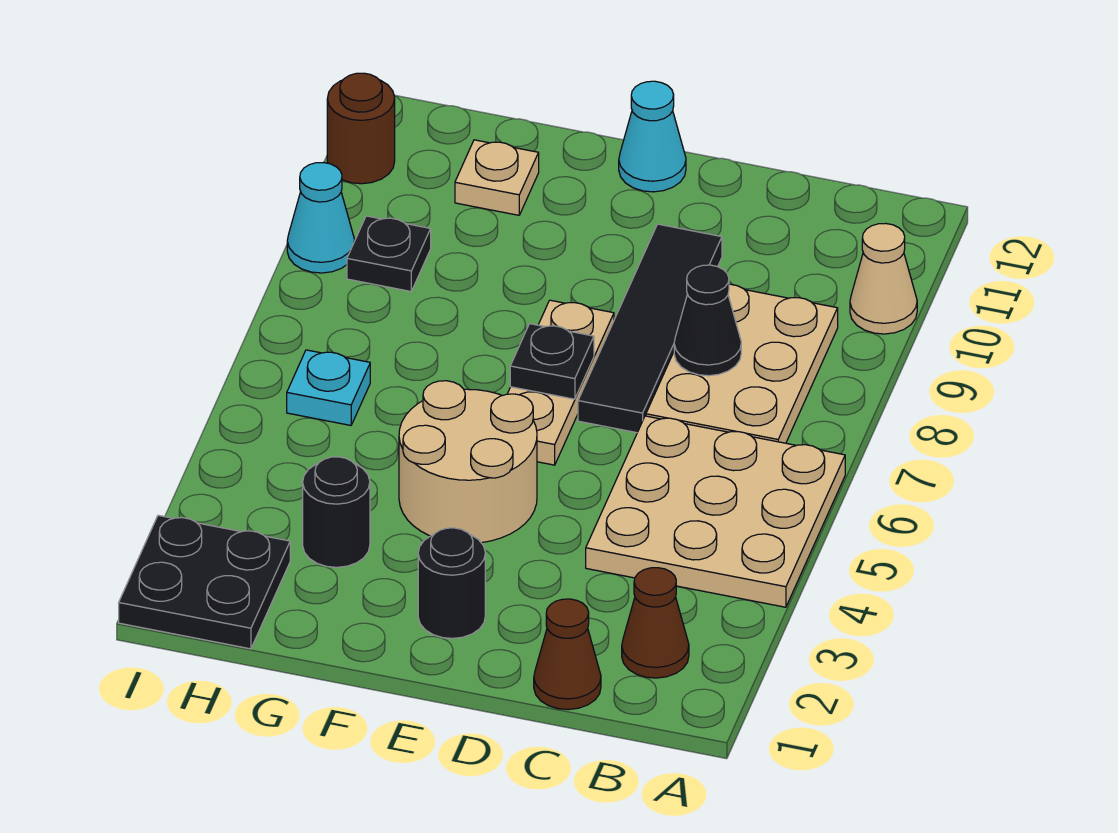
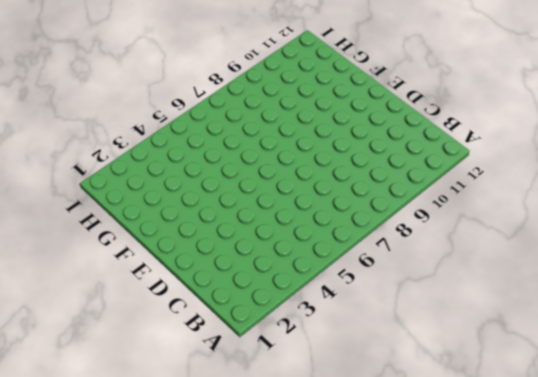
none -> tan 3x3 plate [586,416,845,607]
none -> tan 1x1 cone [850,223,917,334]
none -> brown 1x1 cone [622,568,689,678]

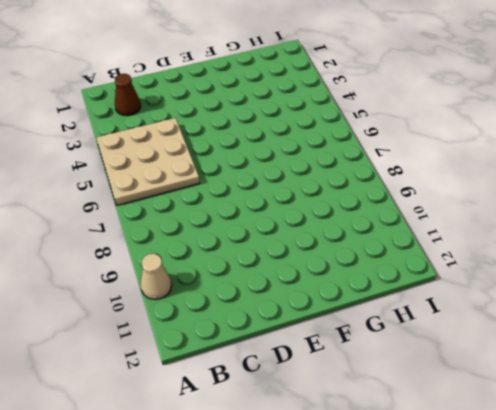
none -> tan 2x3 plate [646,284,838,443]
none -> brown 1x1 cone [534,599,601,710]
none -> black 1x4 tile [578,224,722,433]

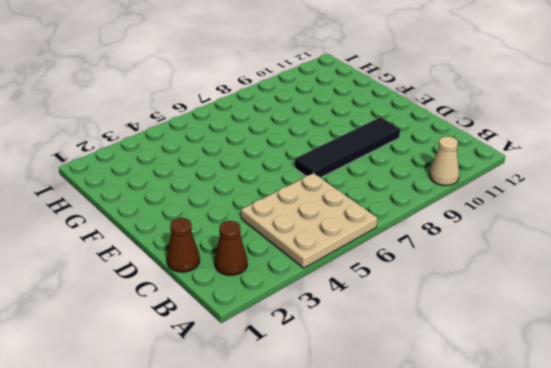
none -> tan 2x3 plate [646,284,838,443]
none -> black 1x1 round brick [418,528,485,638]
none -> tan 2x2 round brick [399,381,537,543]

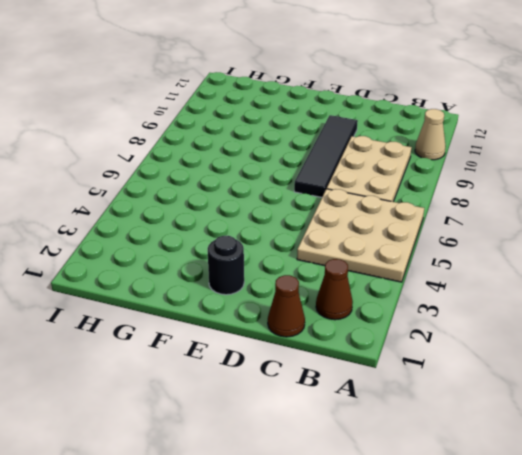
none -> tan 2x2 round brick [399,381,537,543]
none -> tan 1x3 plate [508,300,614,465]
none -> cyan 1x1 cone [619,81,686,192]

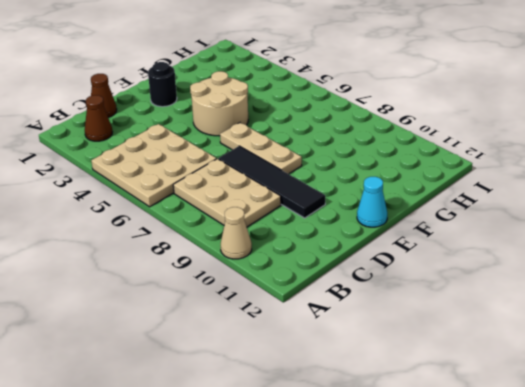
none -> black 1x1 round brick [303,457,370,567]
none -> tan 1x1 plate [455,140,539,215]
none -> black 2x2 plate [119,515,290,649]

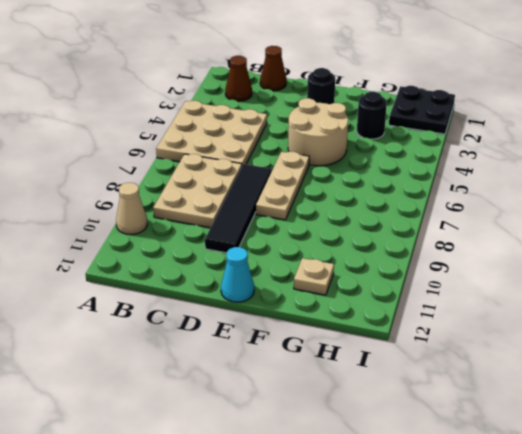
none -> cyan 1x1 plate [287,350,370,425]
none -> black 1x1 plate [347,216,431,291]
none -> cyan 1x1 cone [287,163,355,273]

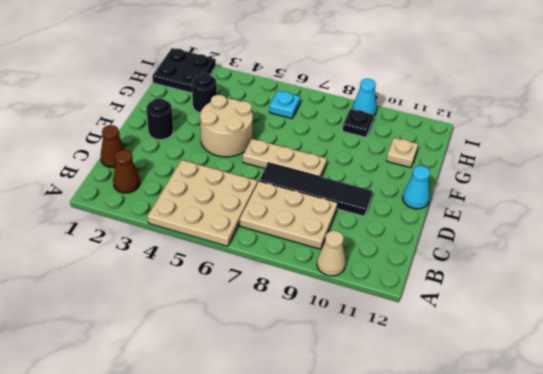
none -> brown 1x1 round brick [327,73,395,184]
none -> black 1x1 cone [674,265,741,376]
none -> black 1x1 plate [510,324,594,399]

